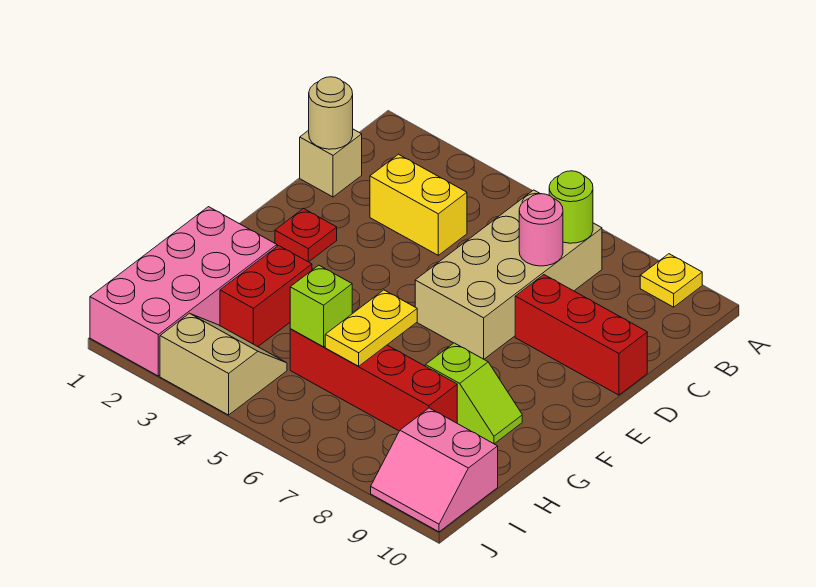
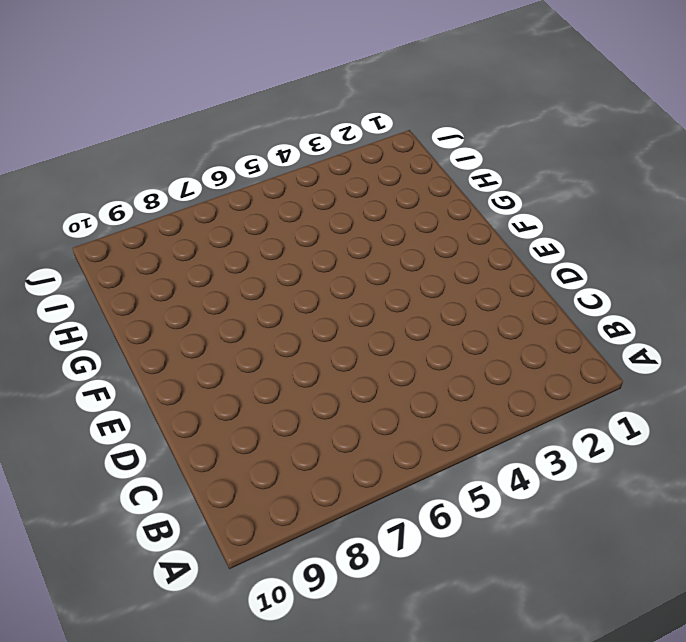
none -> yellow 1x1 plate [640,254,702,307]
none -> tan 2x4 brick [415,190,602,359]
none -> tan 1x1 brick [300,129,362,197]

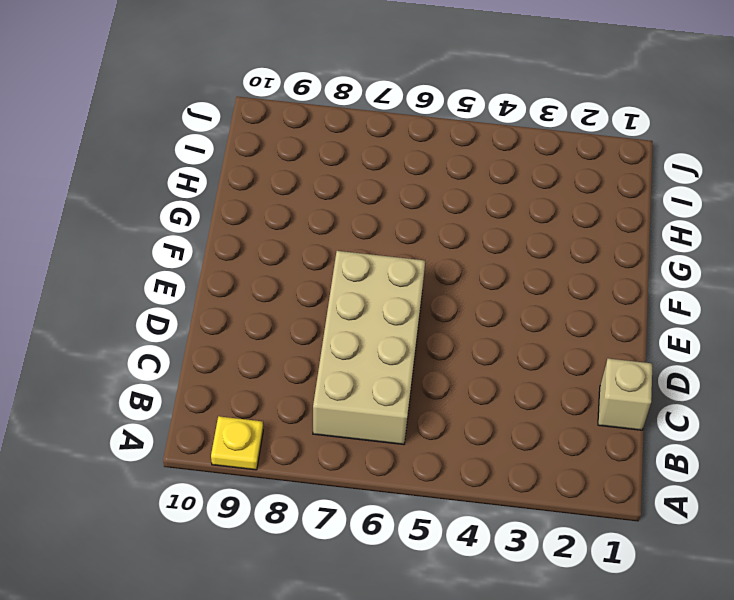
none -> yellow 1x2 brick [370,154,467,255]
none -> red 1x3 brick [515,275,647,395]
none -> red 1x1 plate [275,209,337,262]

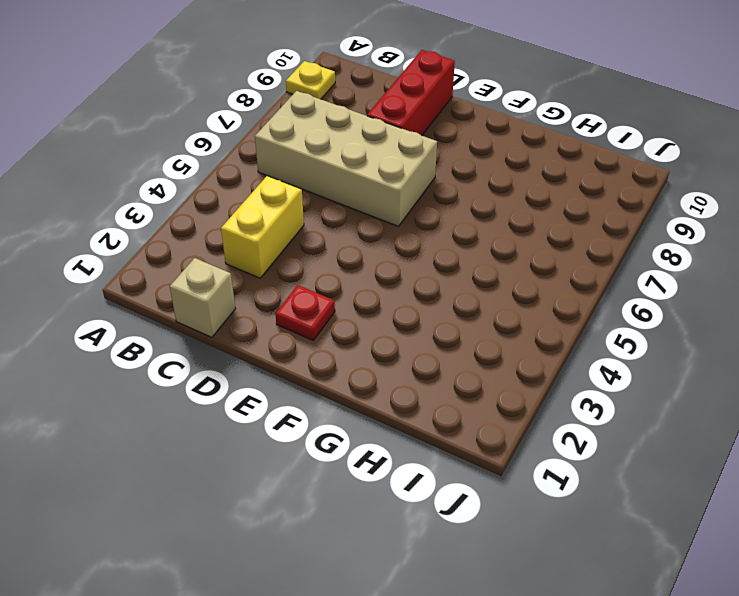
none -> pink 2x4 brick [90,207,277,376]
none -> red 1x2 brick [220,246,312,347]
none -> lime 1x2 slope [425,343,522,444]

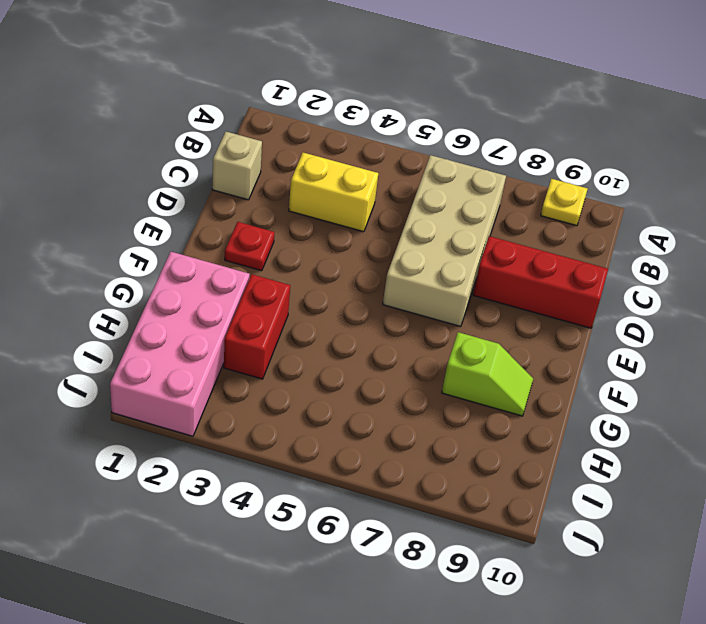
none -> red 1x4 brick [290,329,457,431]
none -> tan 2x2 slope [160,313,287,415]
none -> pink 2x2 slope [371,408,498,532]

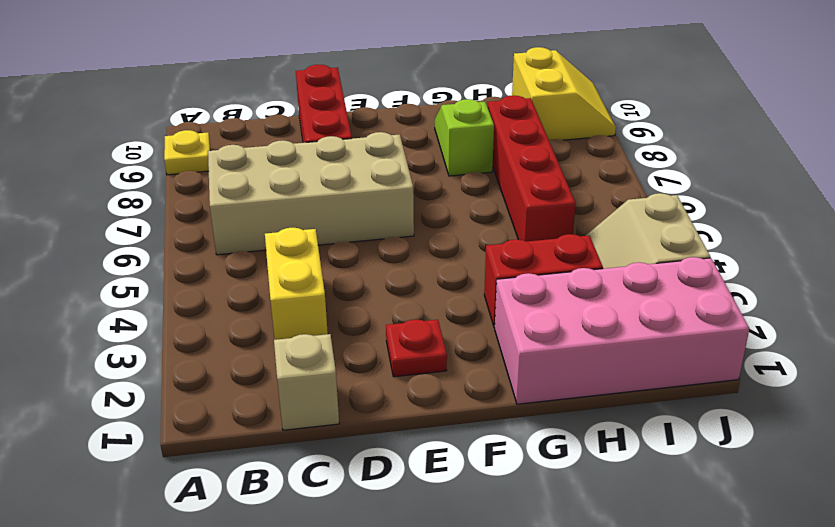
yellow 2x2 slope [512,47,616,140] -> pink 2x2 slope [371,408,498,532]
none -> lime 1x1 round brick [549,171,593,243]
none -> tan 1x1 round brick [309,77,353,149]
none -> pink 1x1 round brick [519,194,563,266]

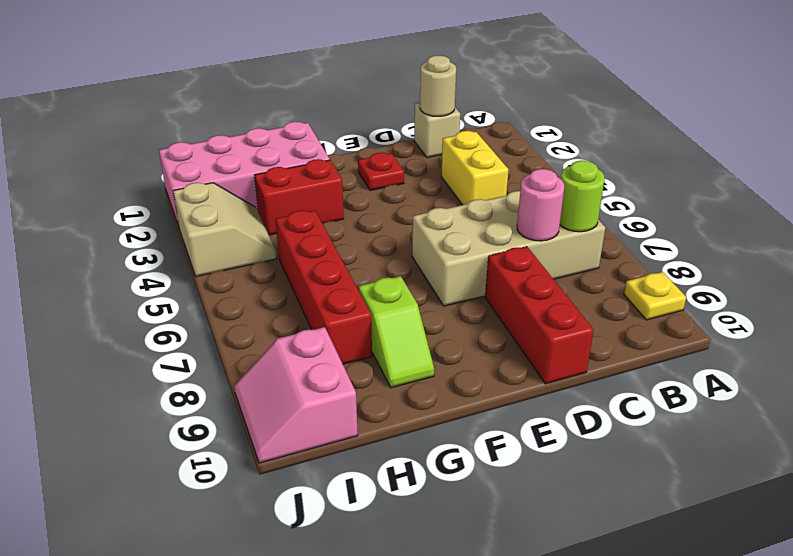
none -> yellow 1x2 plate [325,290,417,366]
none -> lime 1x1 brick [290,265,352,347]

